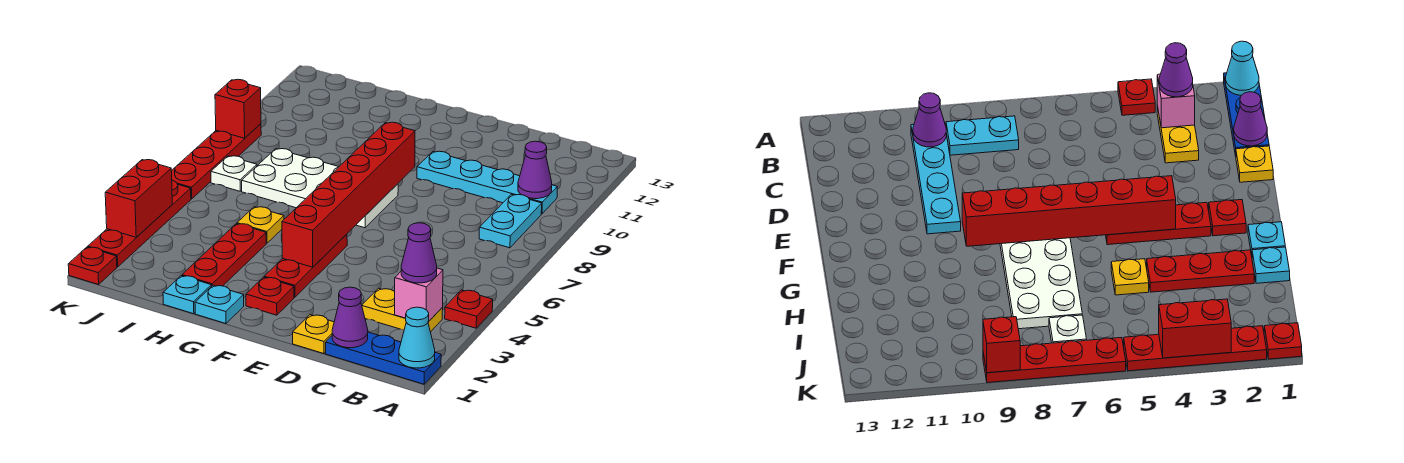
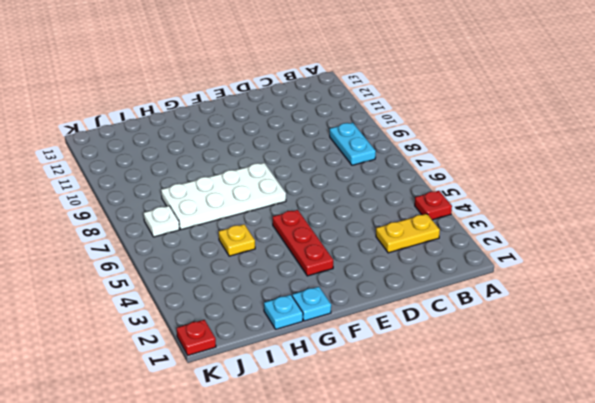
none -> blue 1x3 plate [326,332,441,384]
none -> cyan 1x4 plate [417,151,557,214]
none -> yellow 1x1 plate [293,315,334,354]

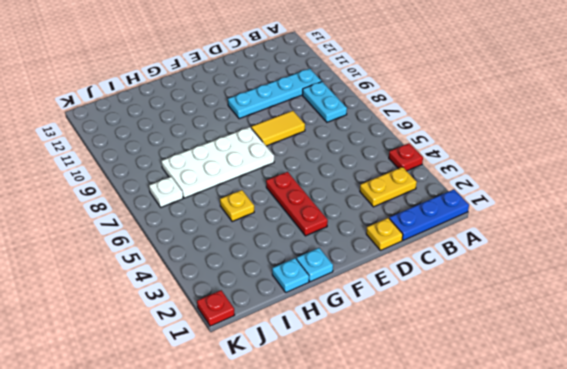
yellow 1x2 tile [251,111,305,146] -> none
none -> red 1x1 plate [246,277,294,315]
none -> red 1x3 plate [182,224,266,287]
none -> red 1x4 plate [88,180,191,267]

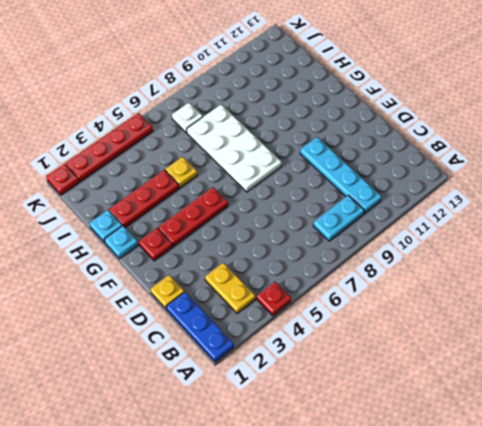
none -> red 1x4 plate [172,124,261,199]
none -> cyan 1x1 cone [399,307,435,368]
none -> pink 1x1 brick [394,268,443,322]

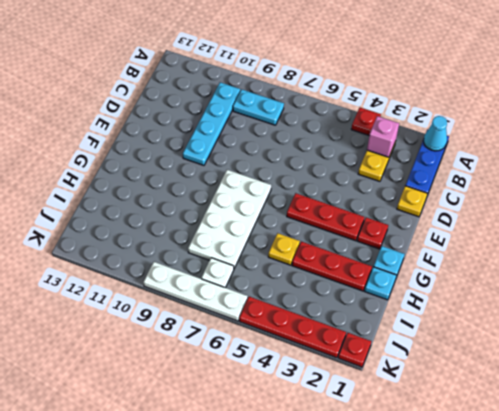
white 1x4 plate [143,262,248,321] -> red 1x4 plate [172,124,261,199]
none -> purple 1x1 cone [518,141,552,199]
none -> purple 1x1 cone [332,287,368,348]
none -> red 1x6 brick [282,122,415,267]

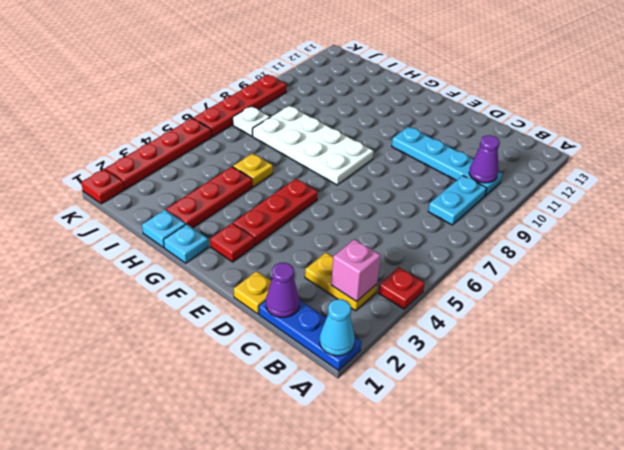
none -> red 1x6 brick [282,122,415,267]
none -> red 1x2 brick [105,160,172,237]
none -> red 1x1 brick [215,79,261,138]

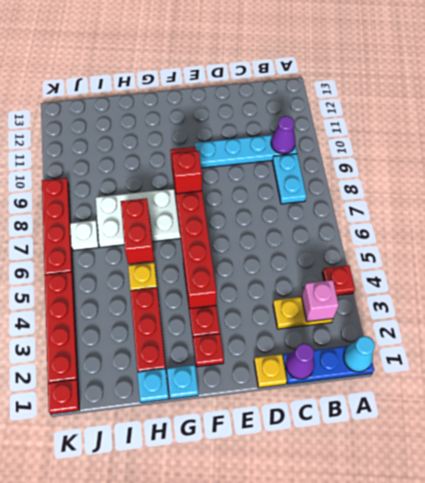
red 1x1 brick [172,151,202,194] -> red 1x1 brick moved to [215,79,261,138]
red 1x2 brick [121,198,154,264] -> red 1x2 brick moved to [105,160,172,237]
none -> purple 1x1 cone [401,223,437,283]

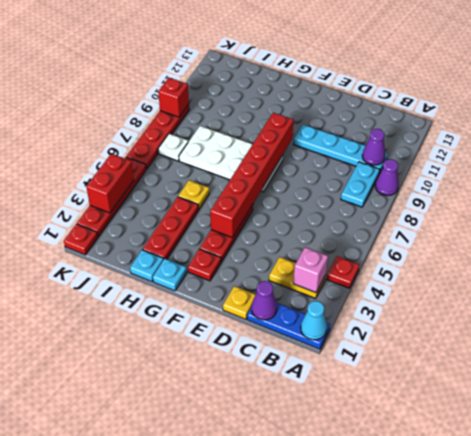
purple 1x1 cone [375,159,399,196] -> purple 1x1 cone moved to [401,223,437,283]

